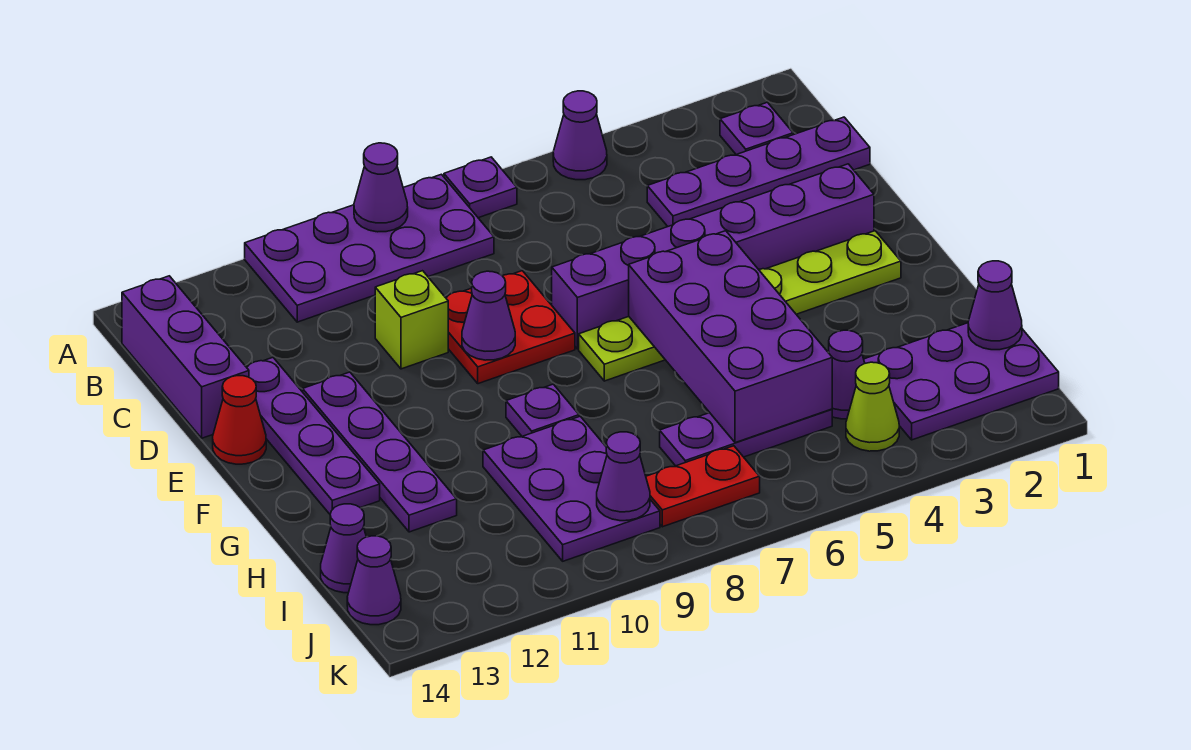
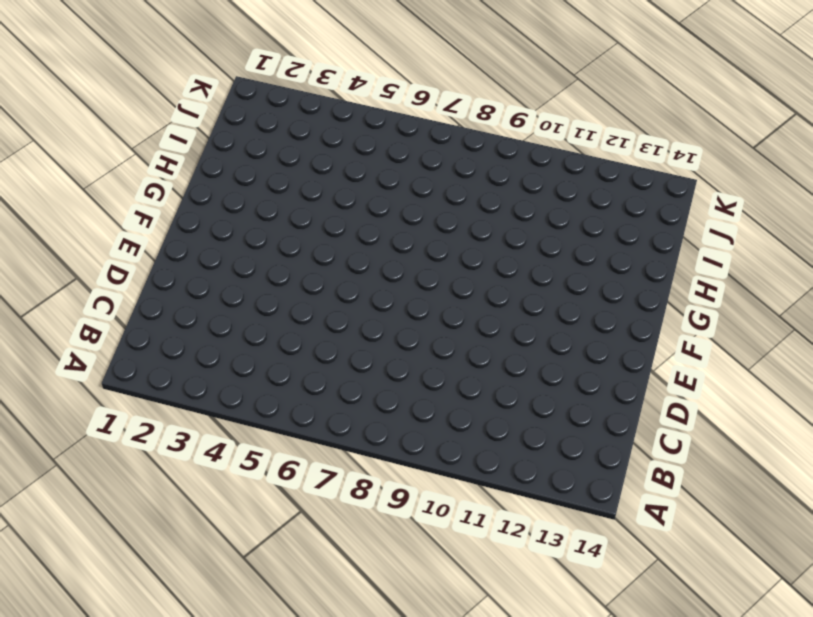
none -> purple 1x1 cone [553,91,607,180]
none -> purple 1x1 plate [444,157,517,218]
none -> purple 2x4 plate [245,174,494,322]

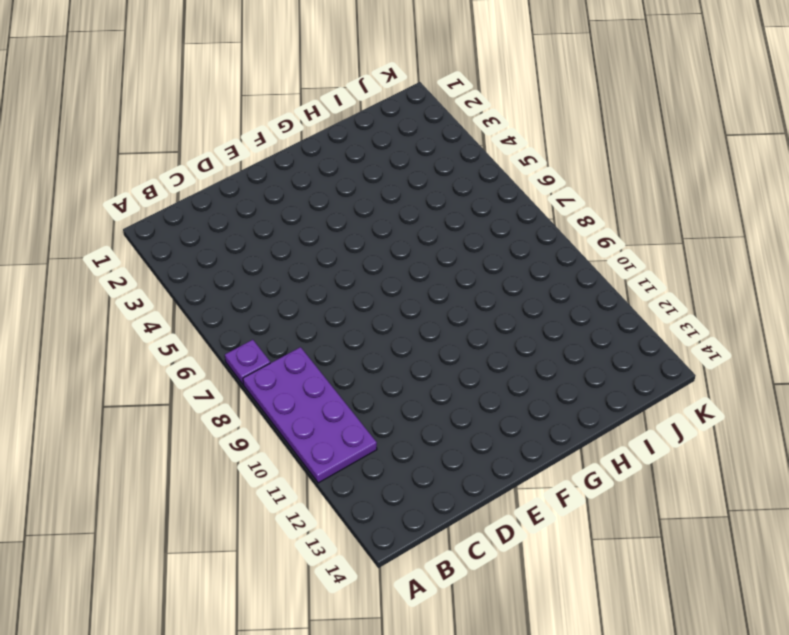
none -> purple 1x1 cone [553,91,607,180]
none -> purple 1x1 plate [720,102,793,155]
none -> purple 1x3 brick [122,276,249,438]

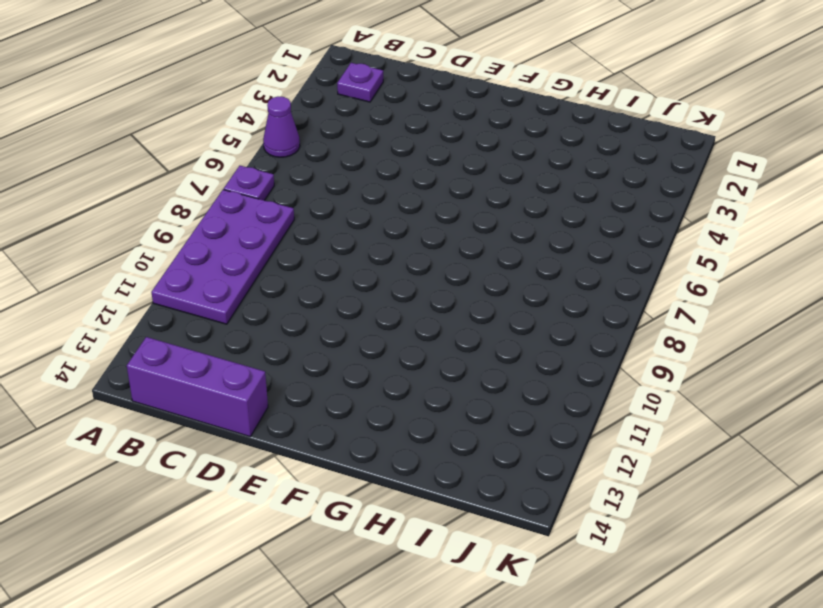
none -> purple 1x4 plate [647,117,870,226]
none -> red 2x2 plate [445,271,575,384]
none -> lime 1x1 brick [375,271,448,369]

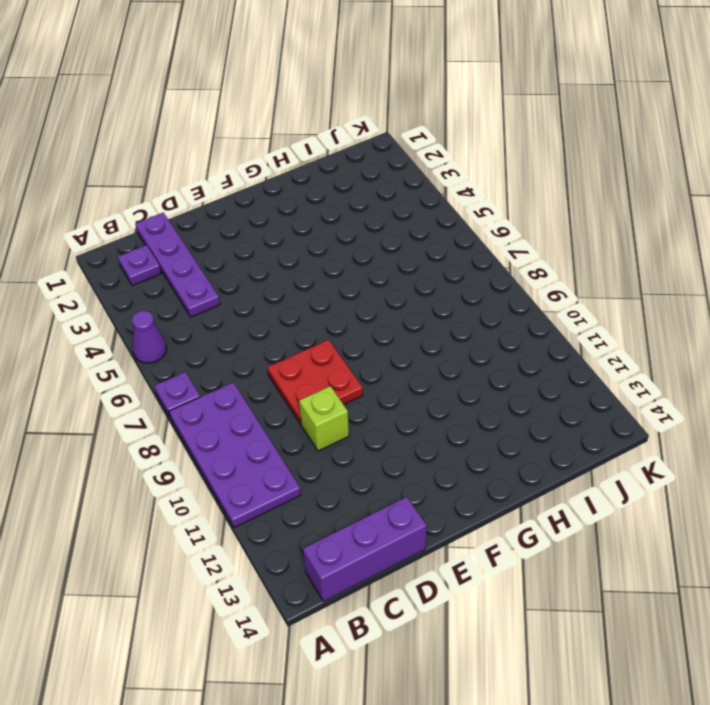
none -> purple 1x4 plate [247,358,380,514]
none -> purple 1x6 brick [552,164,874,349]
none -> purple 1x4 plate [303,372,457,532]

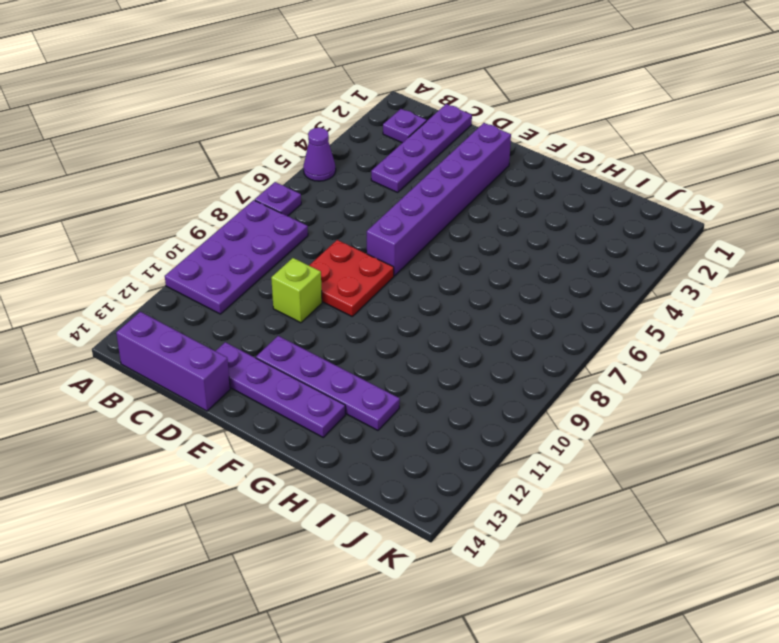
none -> red 1x1 cone [213,376,266,464]
none -> lime 1x6 plate [579,231,901,381]
none -> purple 1x1 plate [506,384,579,436]

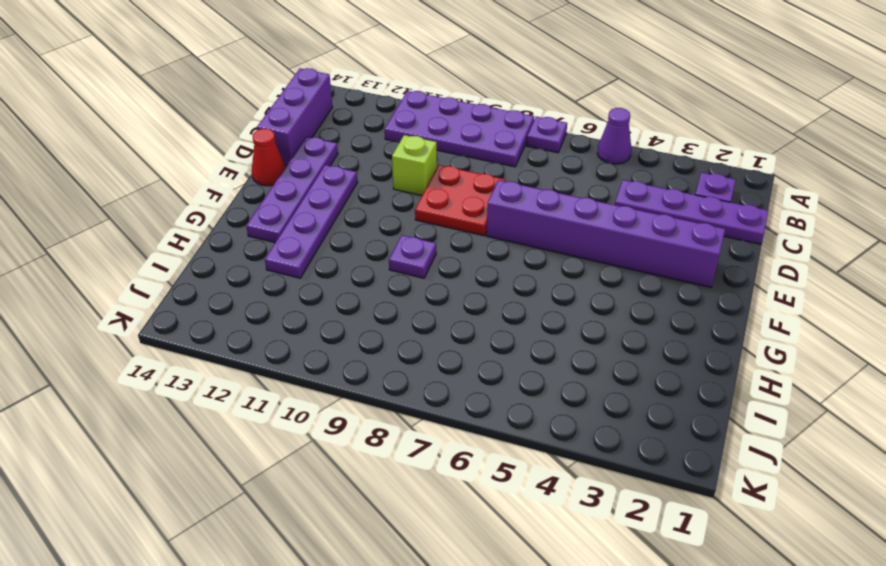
none -> lime 1x6 plate [579,231,901,381]
none -> purple 2x3 plate [483,416,660,561]
none -> purple 2x3 plate [864,323,1059,440]

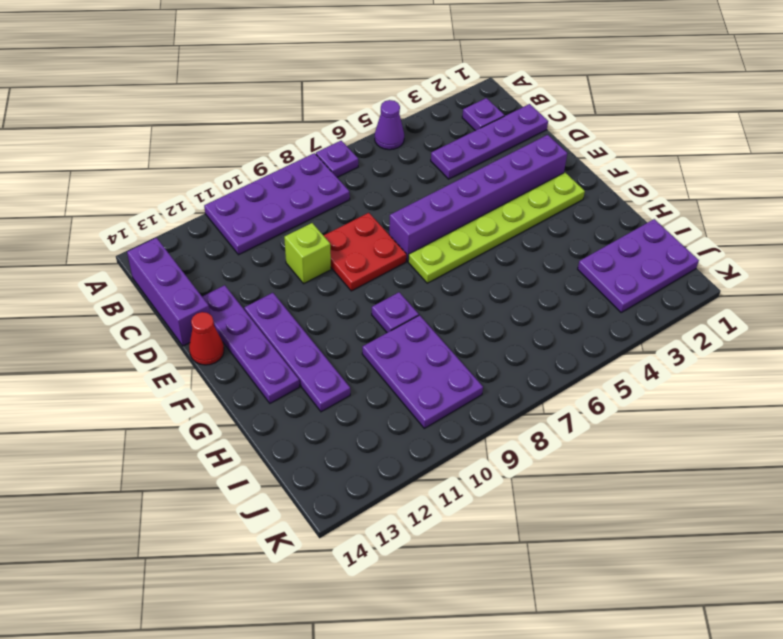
none -> purple 1x1 cone [829,330,865,419]
none -> purple 1x3 plate [660,409,832,466]
none -> purple 1x1 cone [321,504,366,593]

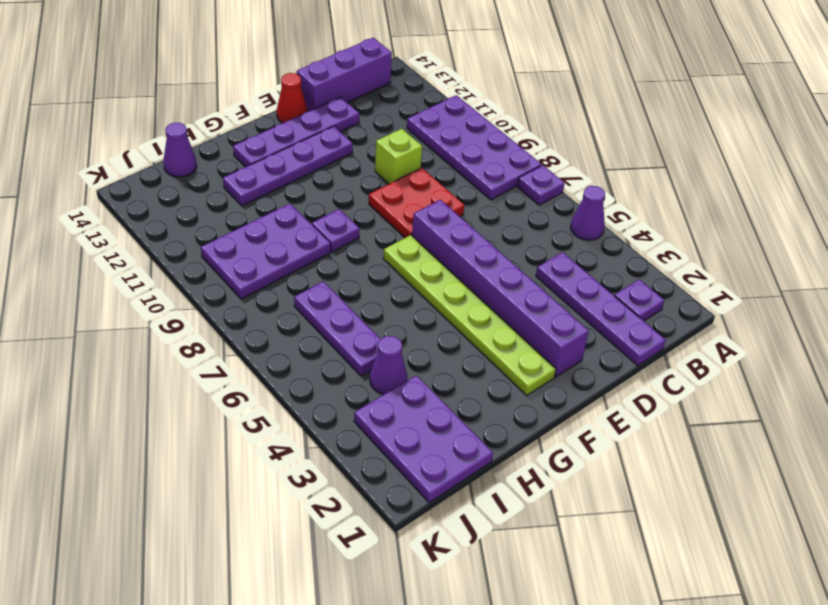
none -> lime 1x1 cone [846,362,899,451]
none -> red 1x2 plate [646,446,760,527]
none -> purple 1x1 cone [347,536,401,625]

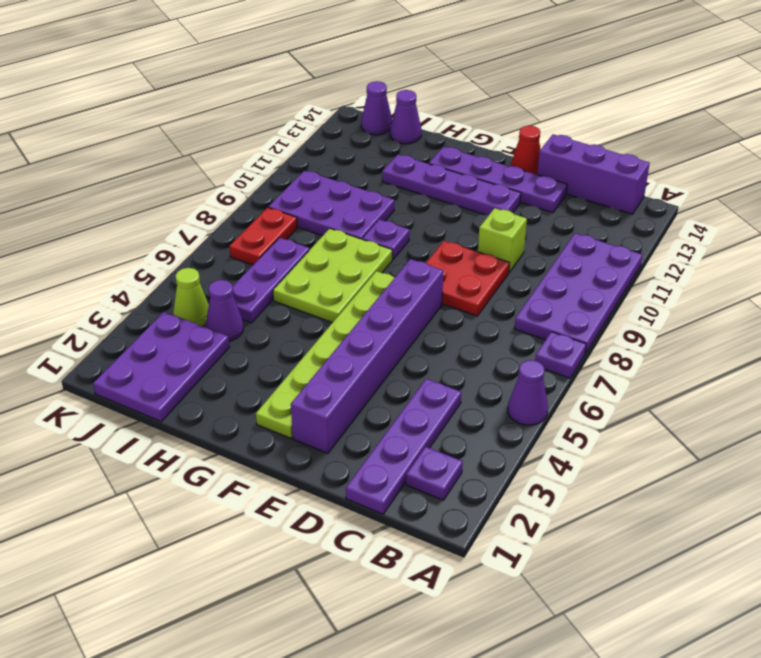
lime 2x3 plate [273,228,392,323] -> none
none -> purple 1x1 cone [354,143,408,232]
none -> purple 1x1 cone [462,271,515,360]
none -> purple 2x4 brick [629,231,832,443]

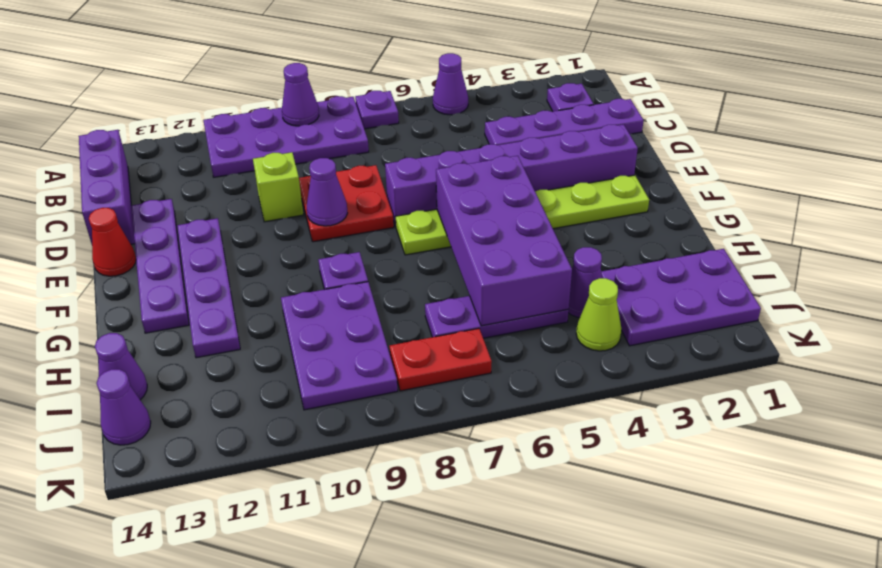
none -> purple 1x1 cone [968,261,1022,350]
none -> purple 1x1 cone [597,432,650,521]

